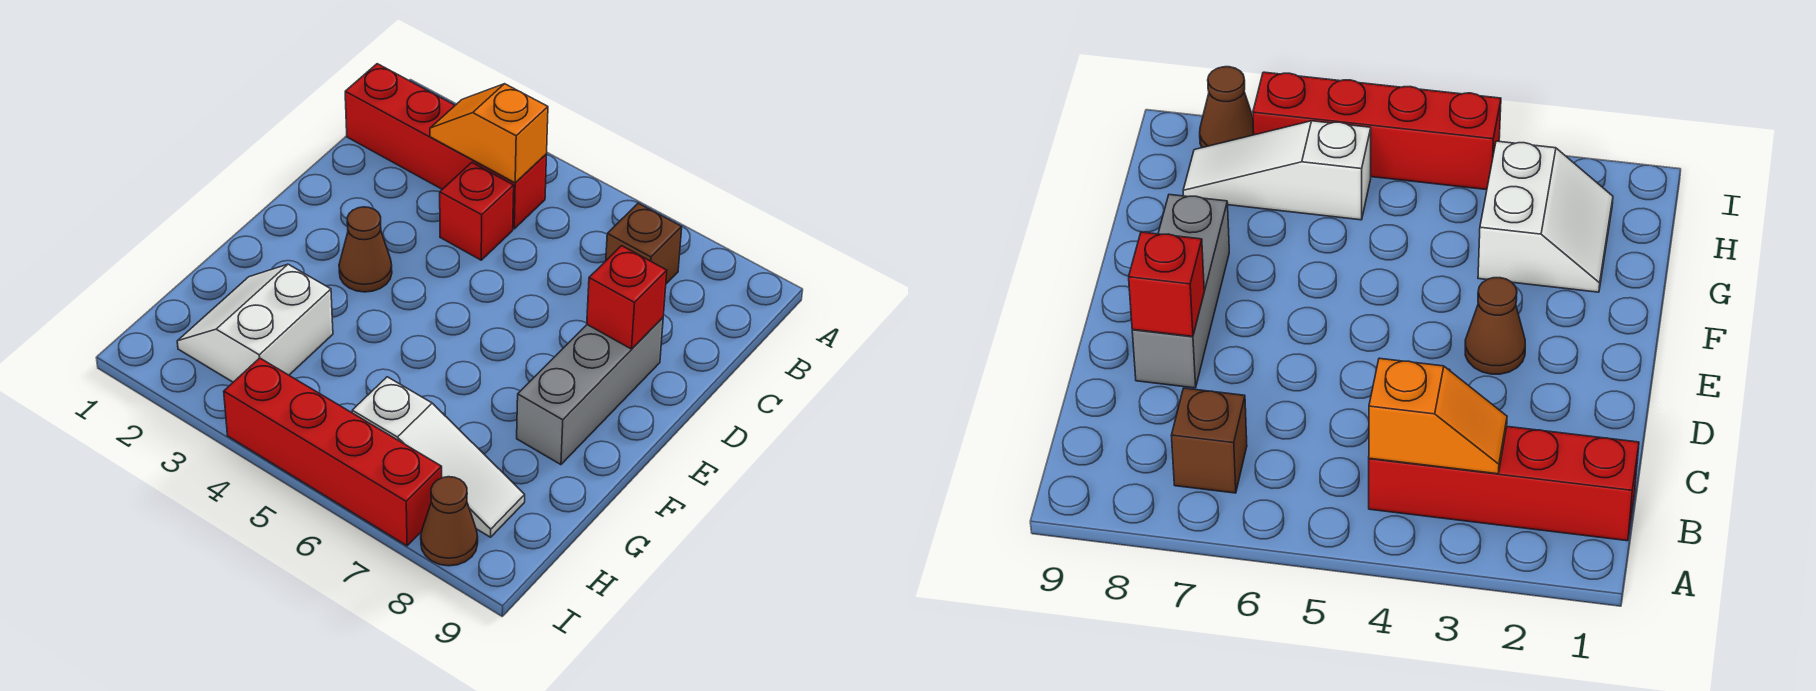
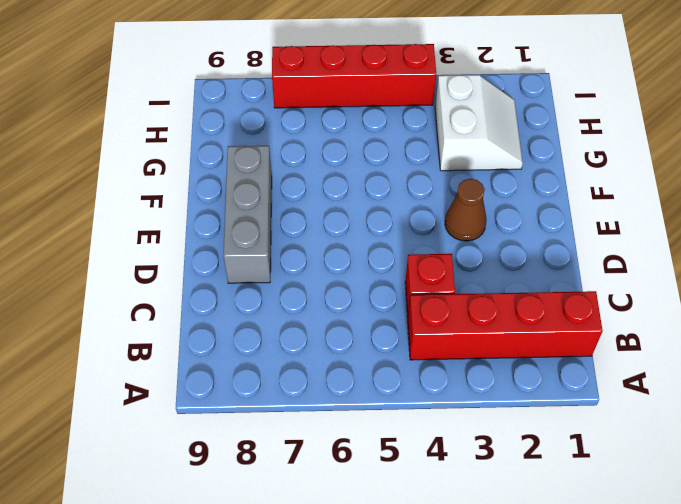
none -> brown 1x1 brick [606,203,682,284]
none -> white 1x3 slope [352,377,525,537]

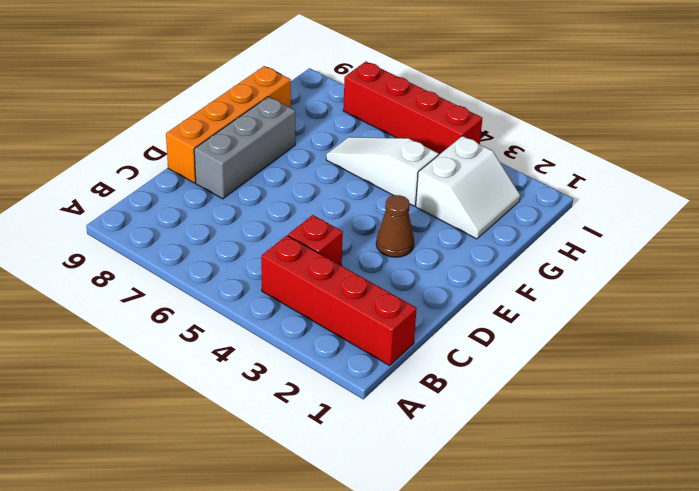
orange 1x4 brick [166,66,291,183] -> none
white 1x3 slope [326,137,438,206] -> white 1x3 slope moved to [352,377,525,537]
none -> brown 1x1 brick [606,203,682,284]
none -> brown 1x1 cone [421,477,478,566]

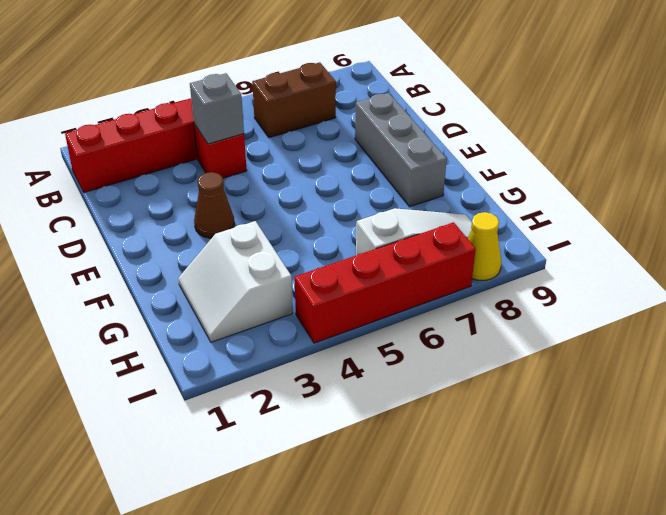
brown 1x2 brick [252,62,336,138] -> brown 1x1 brick [606,203,682,284]
grey 1x1 brick [190,73,244,144] -> none
yellow 1x1 cone [468,212,501,280] -> brown 1x1 cone [421,477,478,566]
none -> orange 1x2 slope [430,84,548,183]
none -> red 1x1 brick [587,246,667,349]

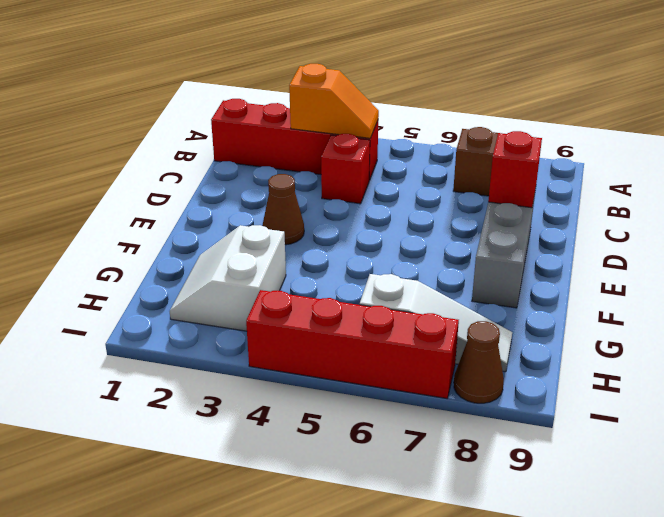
orange 1x2 slope [289,64,379,138] -> orange 1x2 slope turned to [430,84,548,183]

